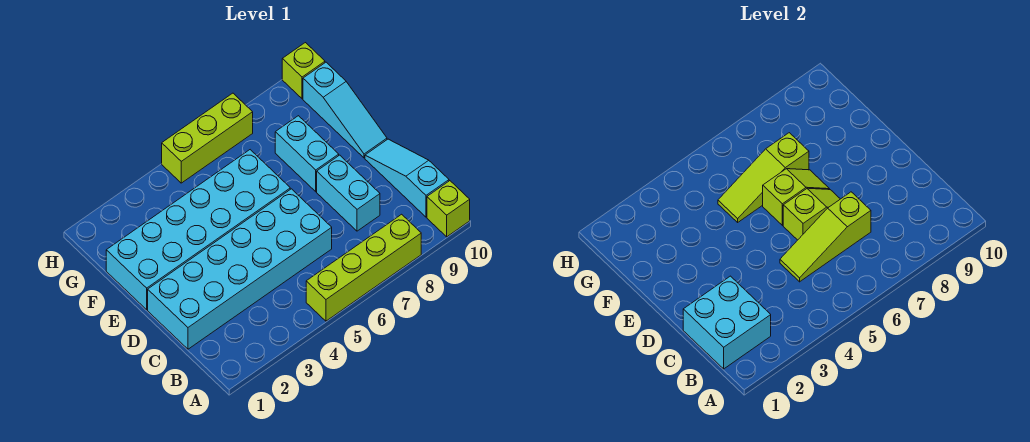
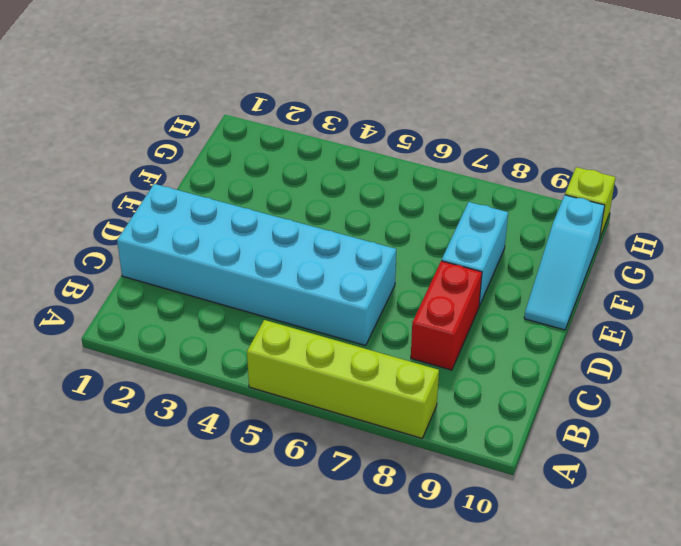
red 1x2 brick [411,261,482,370] -> cyan 1x2 brick [317,155,380,231]
none -> lime 1x1 brick [427,181,470,237]
none -> cyan 1x3 slope [365,139,449,217]
none -> cyan 2x6 brick [106,150,290,310]

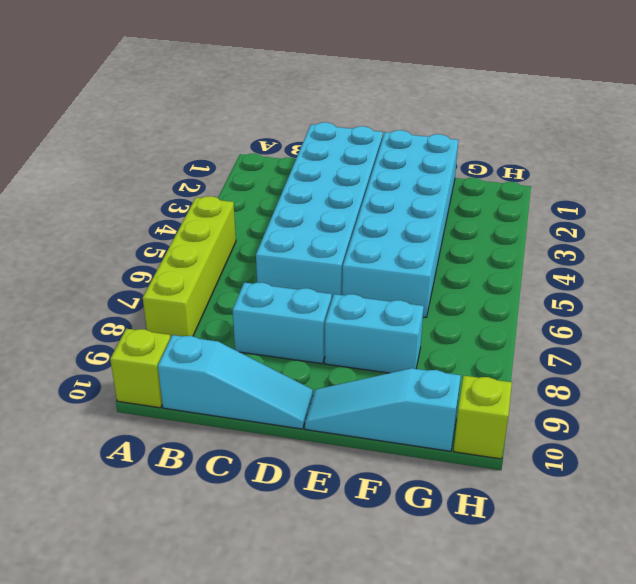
none -> lime 1x3 brick [162,93,253,183]
none -> cyan 2x2 brick [683,276,771,369]
none -> lime 1x3 slope [780,192,871,282]

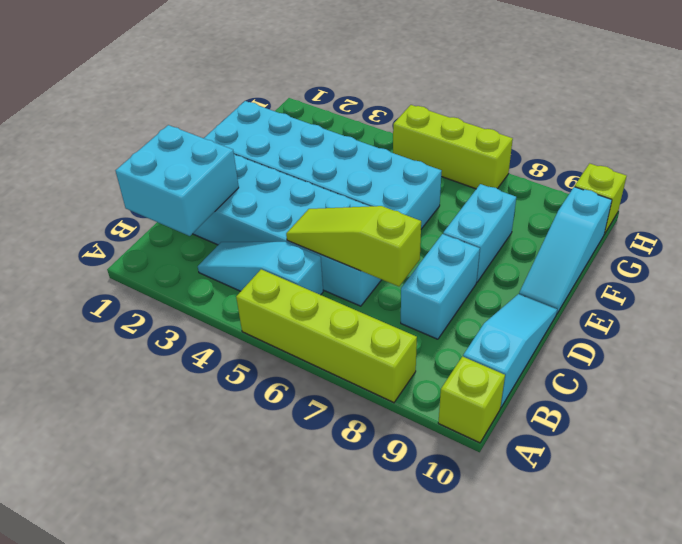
cyan 1x3 slope [198,242,323,295] -> none
none -> lime 1x2 slope [783,188,840,240]
none -> lime 1x2 slope [763,169,830,225]
none -> lime 1x3 slope [718,133,809,222]

